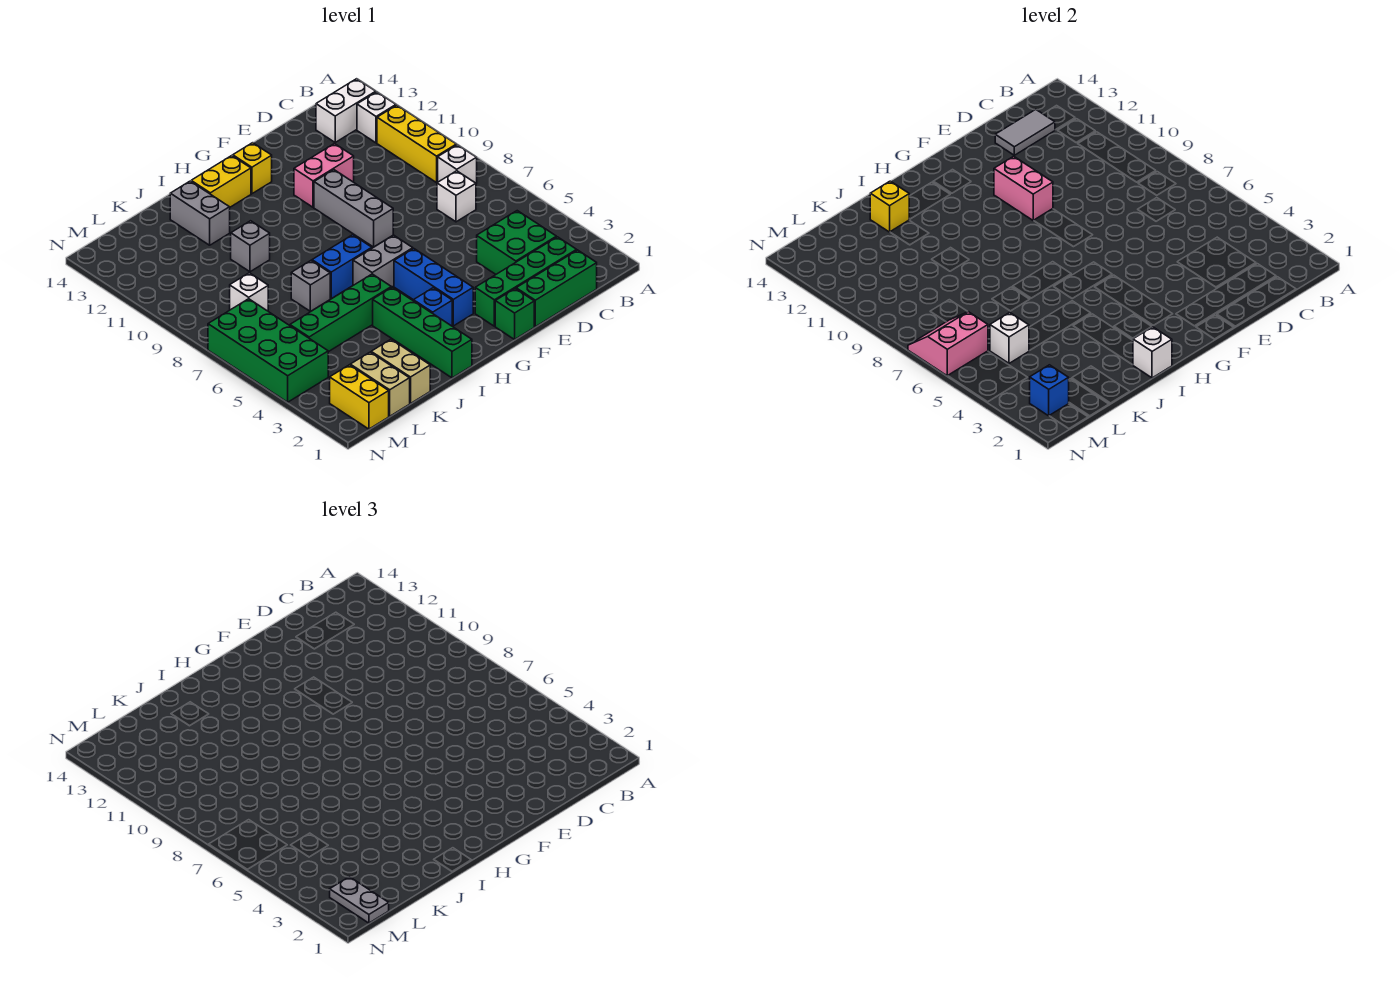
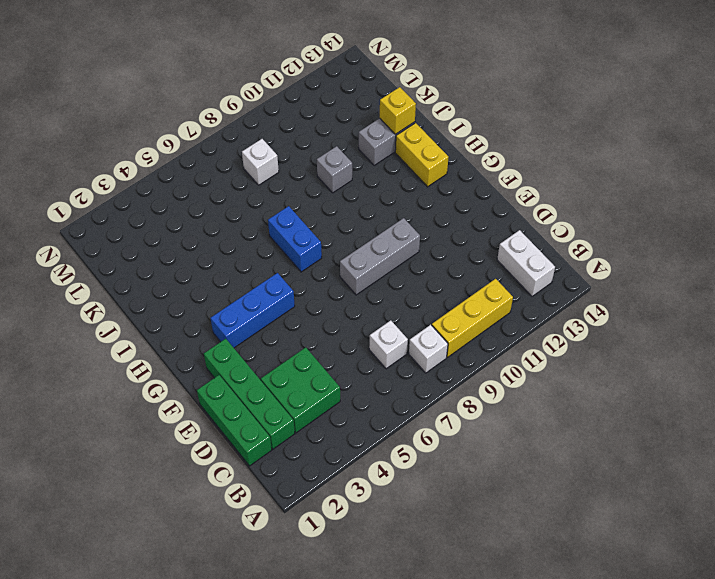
none -> white 1x1 brick [357,92,396,143]
none -> pink 1x2 brick [294,144,354,207]
none -> green 1x1 brick [495,289,534,339]
none -> grey 1x2 brick [353,235,413,287]

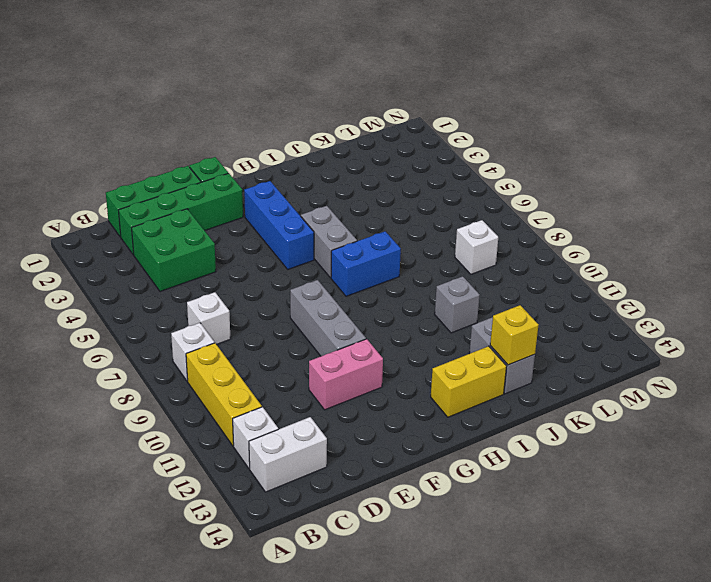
grey 1x2 brick [301,206,357,278] -> grey 1x2 brick turned to [353,235,413,287]
none -> yellow 1x1 brick [232,143,272,194]
none -> blue 1x1 brick [413,288,452,326]
none -> green 1x4 brick [373,287,472,378]
none -> green 1x4 brick [290,274,391,352]

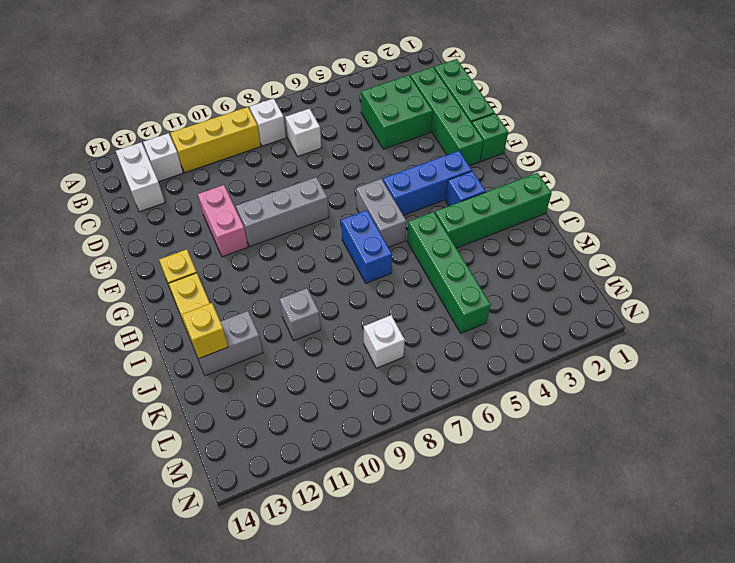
none -> grey 1x1 brick [291,261,330,311]
none -> tan 1x2 brick [371,339,430,403]
none -> tan 1x2 brick [350,352,410,416]
none -> yellow 1x2 brick [330,365,389,429]

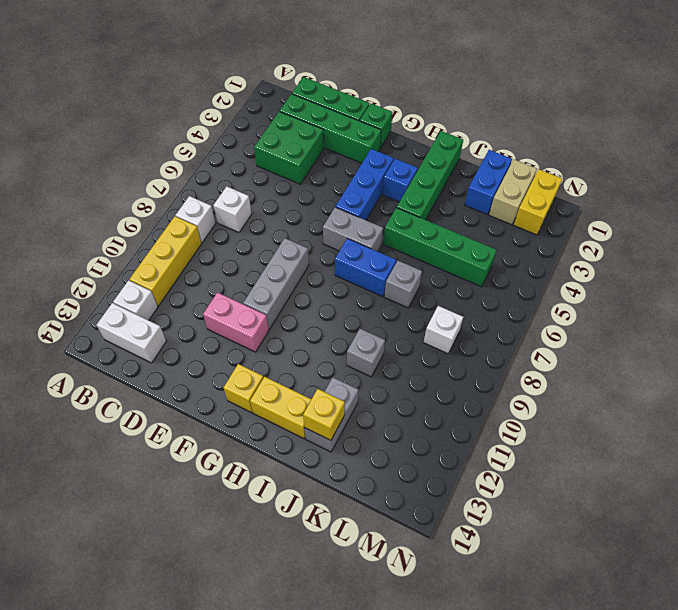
blue 1x2 brick [465,150,512,215] -> tan 1x2 brick [371,339,430,403]
none -> green 2x4 brick [208,299,328,402]
none -> grey 1x2 tile [995,110,1055,155]
none -> pink 1x2 brick [994,156,1053,221]
none -> white 1x1 brick [1133,327,1172,378]

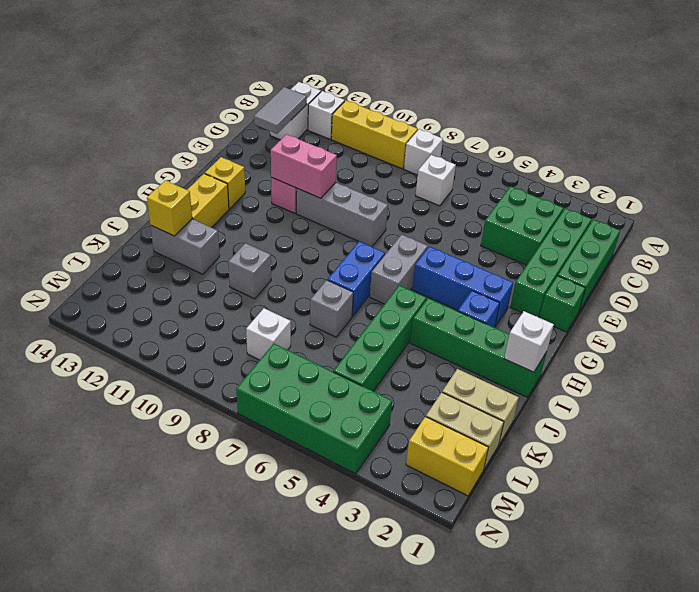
none -> white 1x1 brick [990,312,1029,363]
none -> blue 1x1 brick [1030,365,1069,416]
none -> pink 2x2 slope [908,312,988,376]
none -> grey 1x2 plate [330,877,389,923]

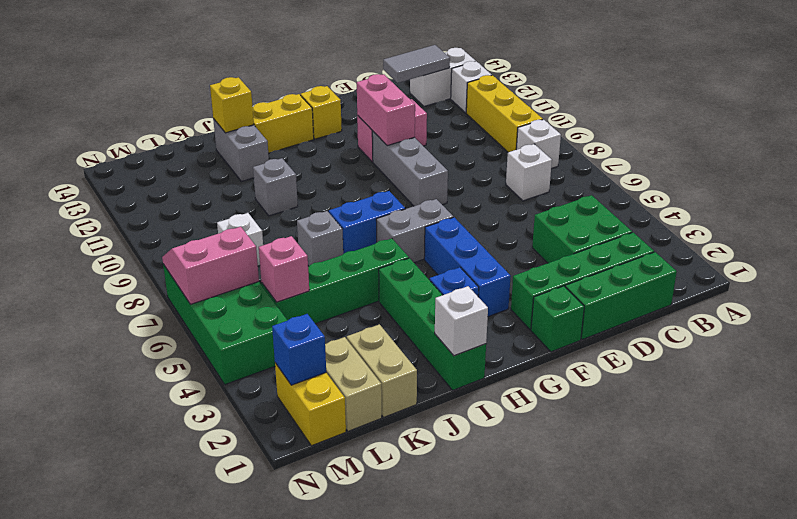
pink 1x1 brick [259,236,309,302] -> white 1x1 brick [990,312,1029,363]
none -> grey 1x2 plate [330,877,389,923]

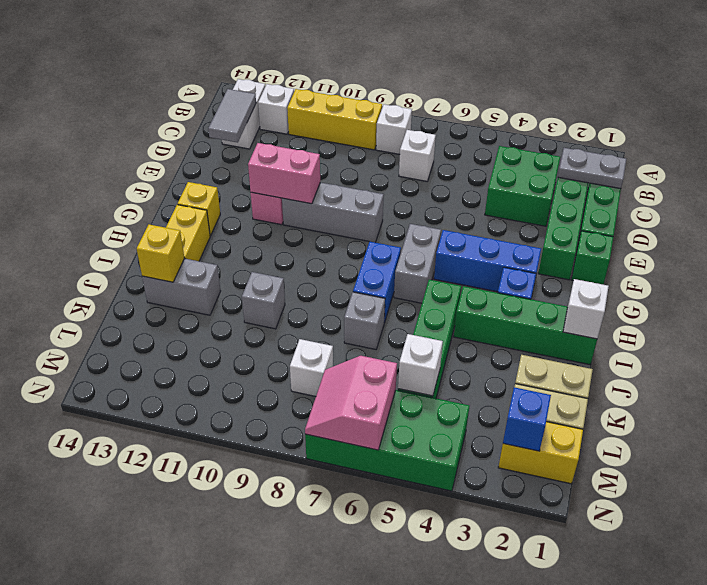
grey 1x2 plate [558,148,626,189] -> grey 1x2 plate moved to [330,877,389,923]

